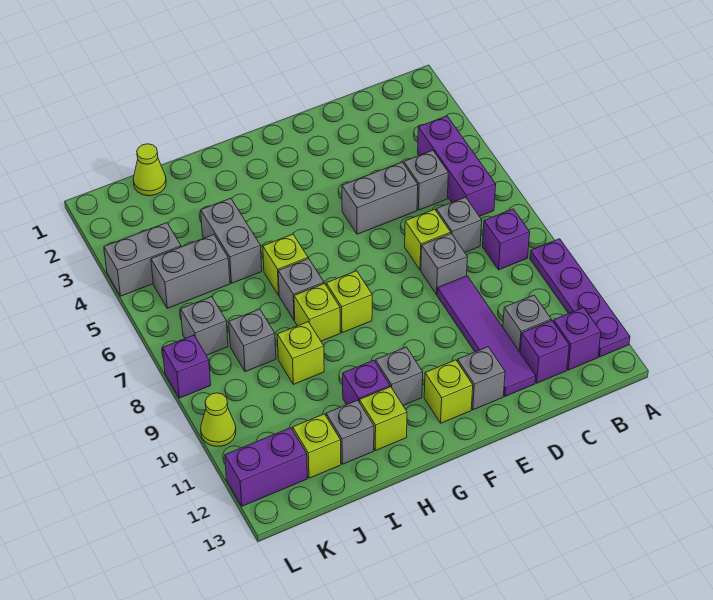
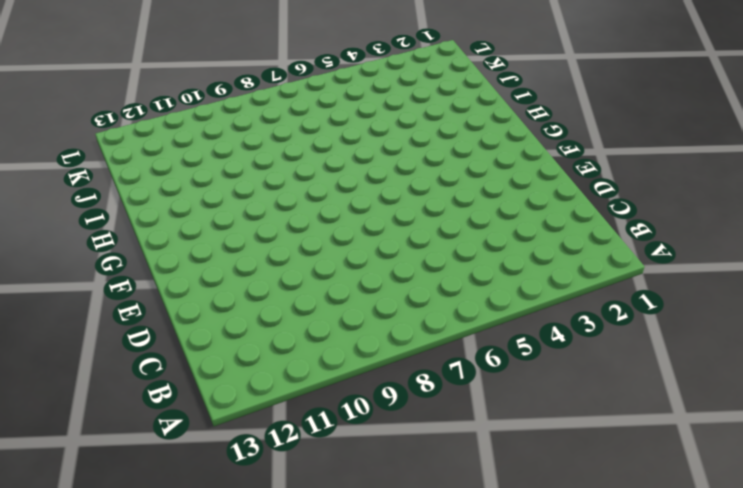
none -> purple 1x4 plate [530,239,630,357]
none -> purple 1x3 brick [418,116,496,216]
none -> purple 1x1 brick [483,209,530,270]
none -> purple 1x1 brick [553,307,601,370]

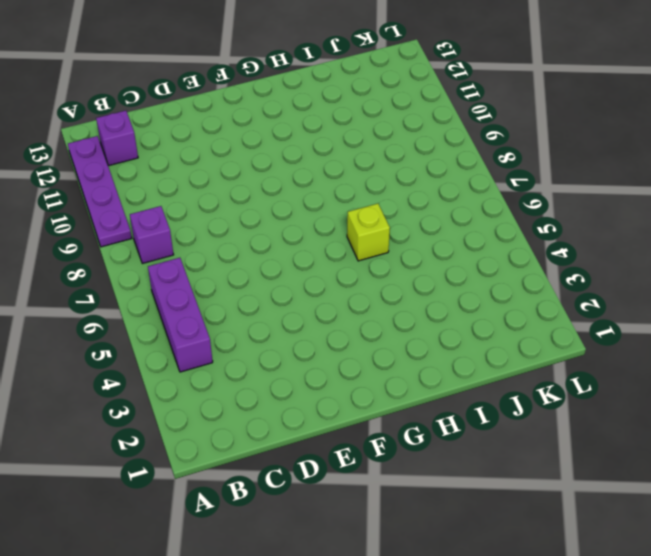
none -> grey 1x1 brick [404,150,448,210]
none -> grey 1x1 brick [436,197,482,252]
none -> grey 1x1 brick [503,295,551,352]
none -> purple 1x1 brick [520,321,569,383]

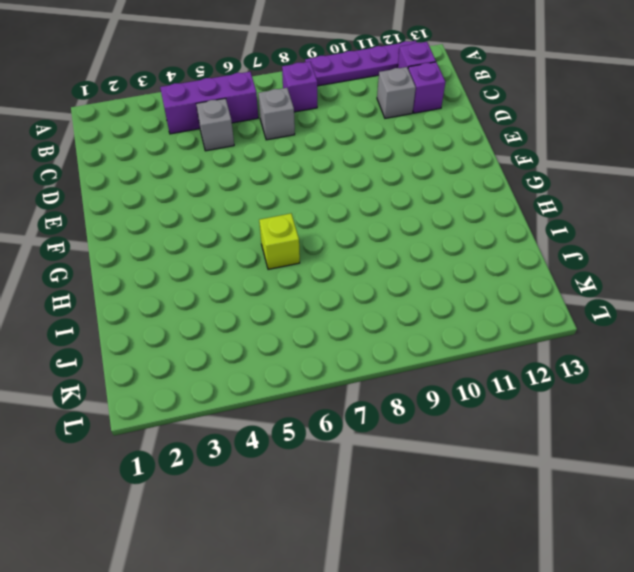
none -> grey 1x2 brick [342,162,418,234]
none -> lime 1x1 brick [405,209,451,270]
none -> grey 1x1 brick [421,234,467,295]
none -> purple 1x4 tile [437,276,536,396]

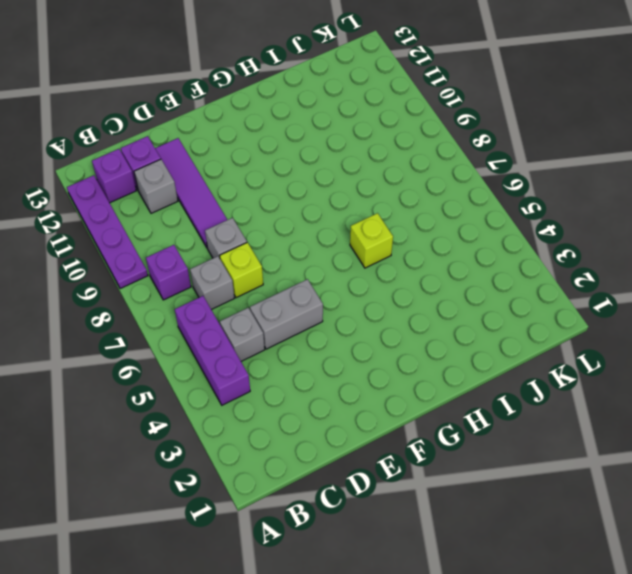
none -> grey 1x1 brick [458,347,505,410]
none -> lime 1x1 brick [424,360,473,423]
none -> lime 1x1 brick [326,271,372,333]
none -> grey 1x1 brick [375,347,423,405]

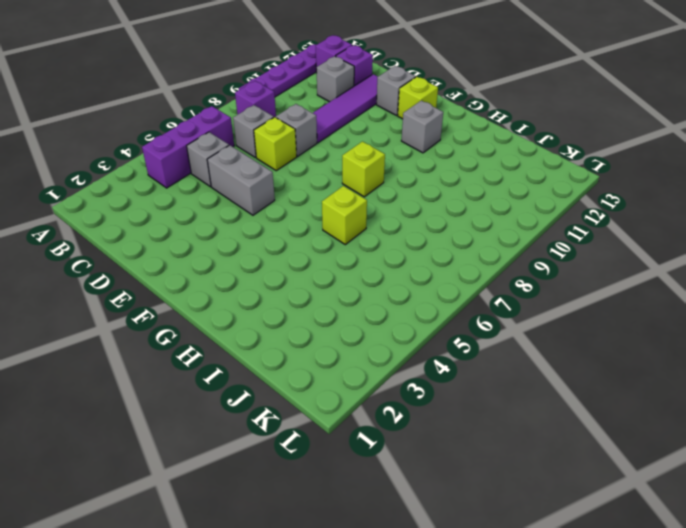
none -> grey 1x1 brick [278,259,324,320]
none -> lime 1x1 brick [294,283,340,341]
none -> purple 1x1 brick [343,360,390,405]
none -> lime 1x1 brick [359,387,407,451]

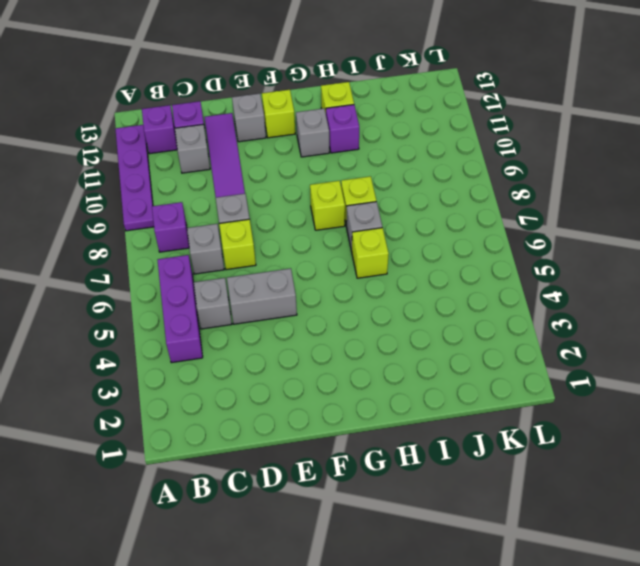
none -> grey 1x2 brick [201,198,262,283]
none -> lime 1x1 brick [277,322,324,384]
none -> grey 1x1 brick [326,400,374,464]
none -> lime 1x1 cone [133,144,166,196]

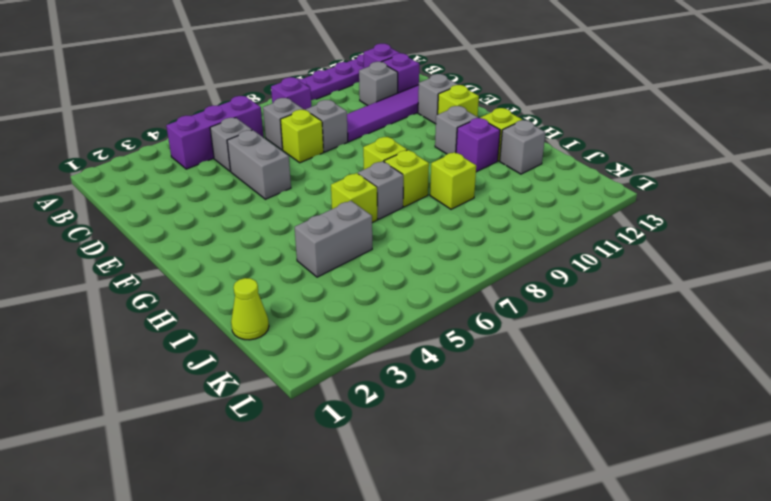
none -> grey 1x2 brick [151,235,230,308]
none -> grey 1x1 brick [229,309,276,372]
none -> lime 1x1 brick [293,414,341,478]
none -> grey 1x2 brick [104,223,181,296]

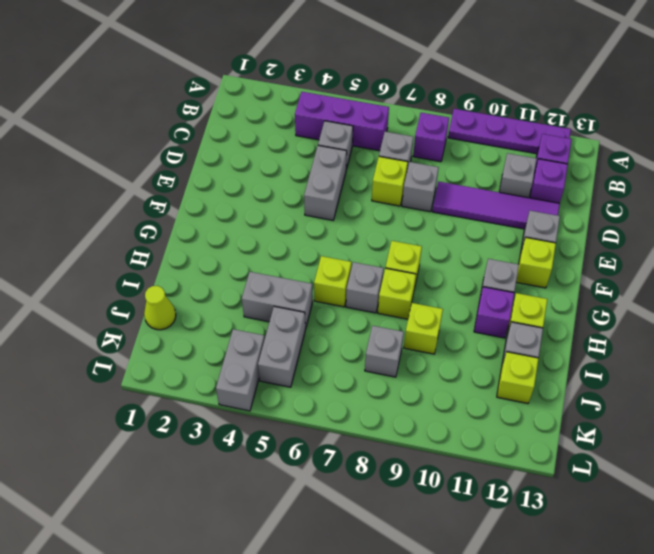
none -> grey 1x1 brick [181,297,228,355]
none -> purple 1x2 brick [225,428,307,506]
none -> purple 1x1 brick [163,335,211,398]
none -> lime 1x1 cone [201,393,236,446]

